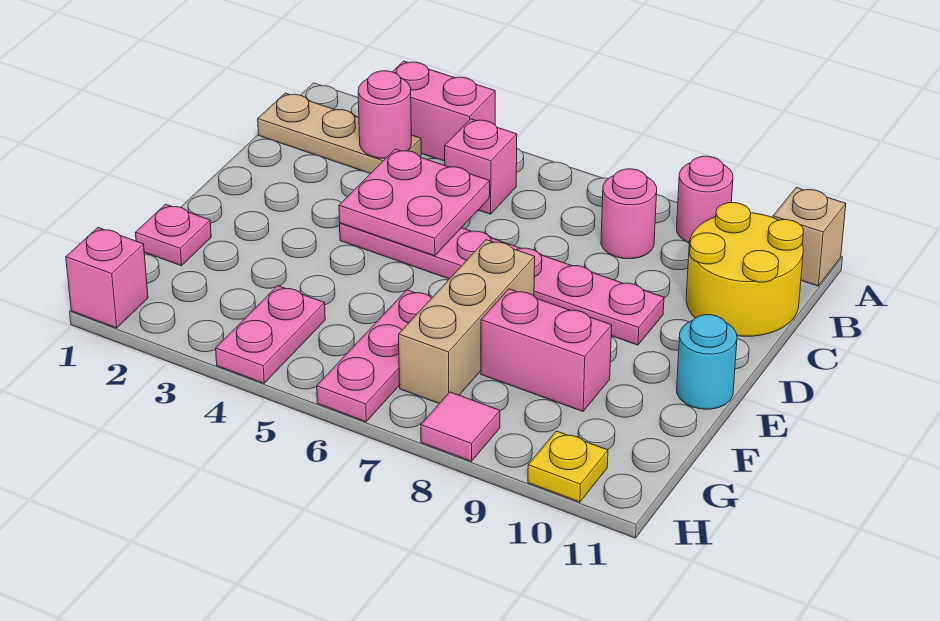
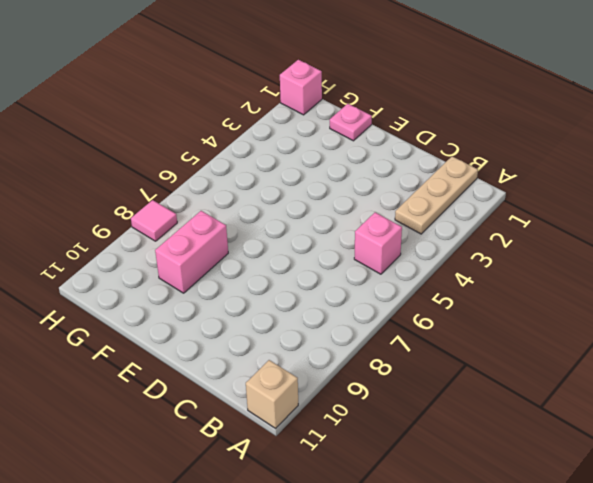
none -> pink 1x2 brick [393,61,495,161]
none -> pink 1x1 round brick [677,156,733,243]
none -> pink 1x1 round brick [601,169,657,259]

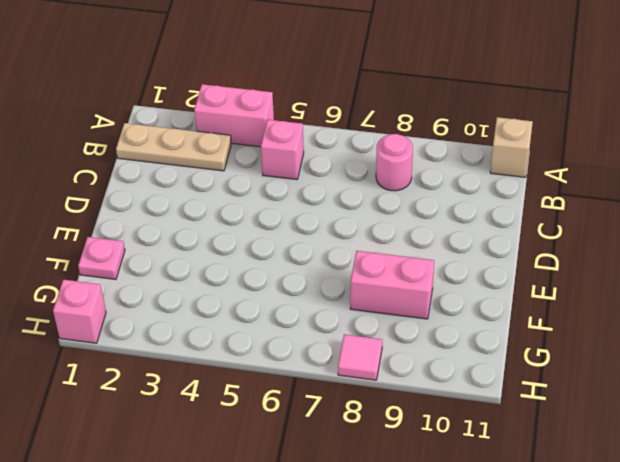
none -> pink 1x1 round brick [677,156,733,243]
none -> yellow 2x2 round brick [686,203,803,336]
none -> pink 1x6 plate [340,223,664,345]

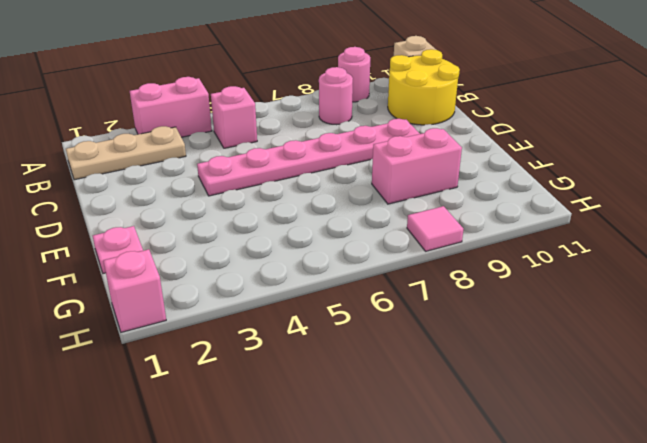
none -> tan 1x3 brick [399,240,535,404]
none -> cyan 1x1 round brick [677,315,737,409]
none -> pink 1x3 plate [317,290,431,422]

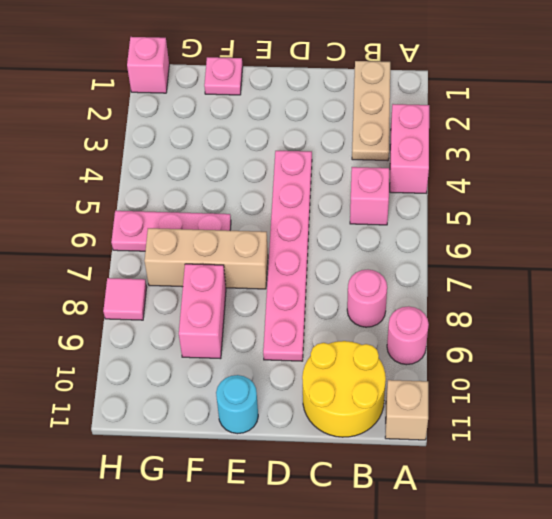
none -> pink 1x2 plate [216,286,325,383]
none -> yellow 1x1 plate [528,431,608,502]
none -> pink 1x1 round brick [358,71,411,158]

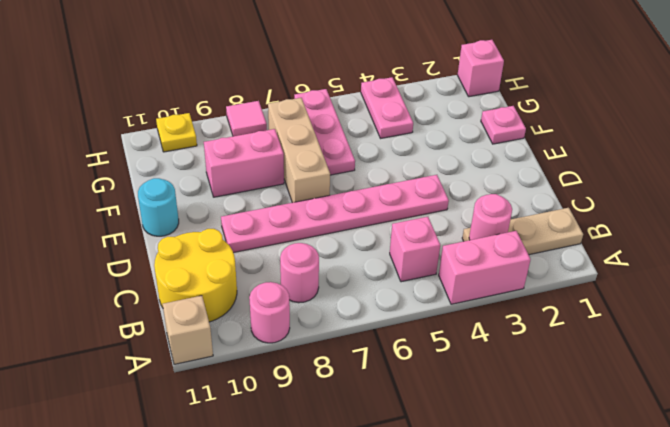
none -> pink 2x2 plate [339,149,490,256]

